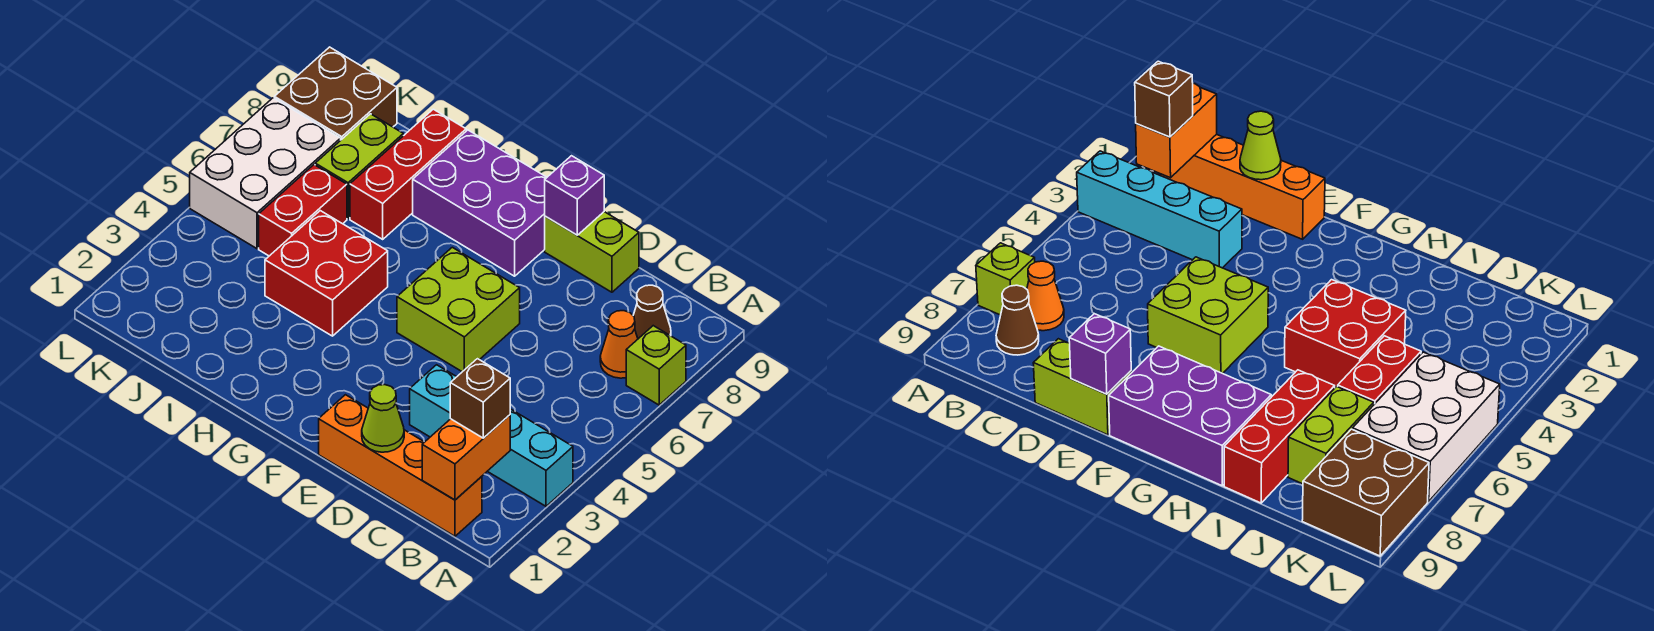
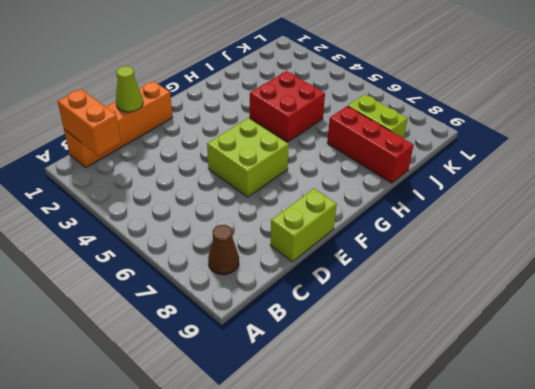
none -> cyan 1x4 brick [410,365,573,506]
none -> lime 1x1 brick [626,326,686,405]
none -> orange 1x1 cone [600,311,638,378]

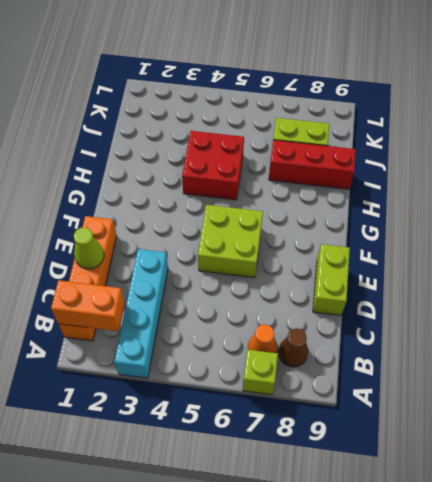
none -> purple 2x3 brick [413,130,547,276]
none -> red 1x2 brick [259,165,347,256]
none -> white 2x3 brick [190,98,341,249]

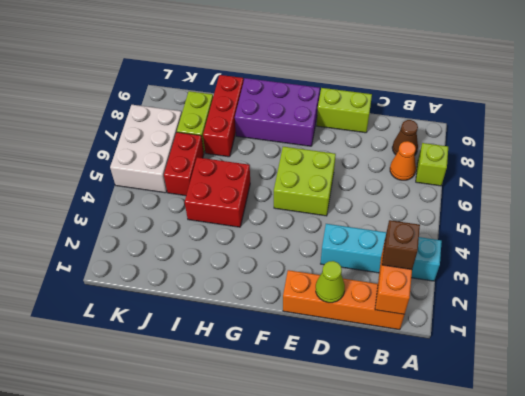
none -> brown 2x2 brick [274,47,397,140]
none -> purple 1x1 brick [545,156,604,235]

